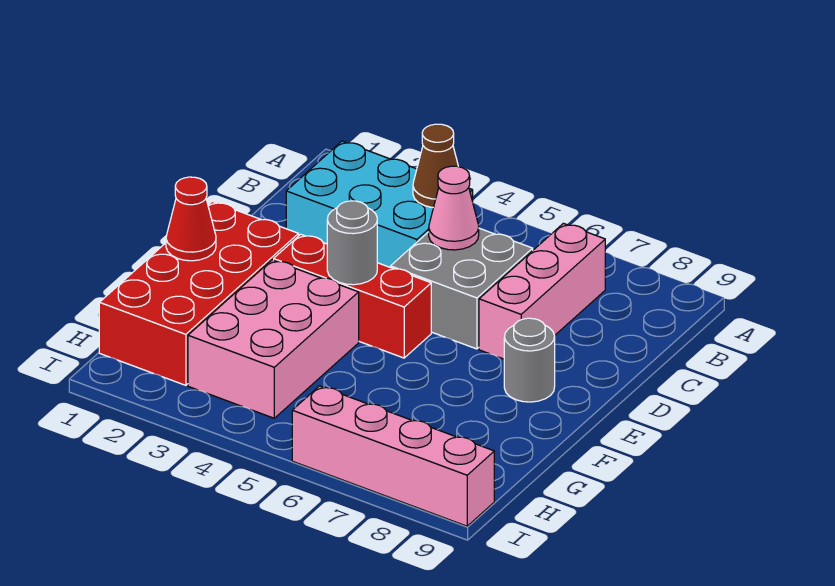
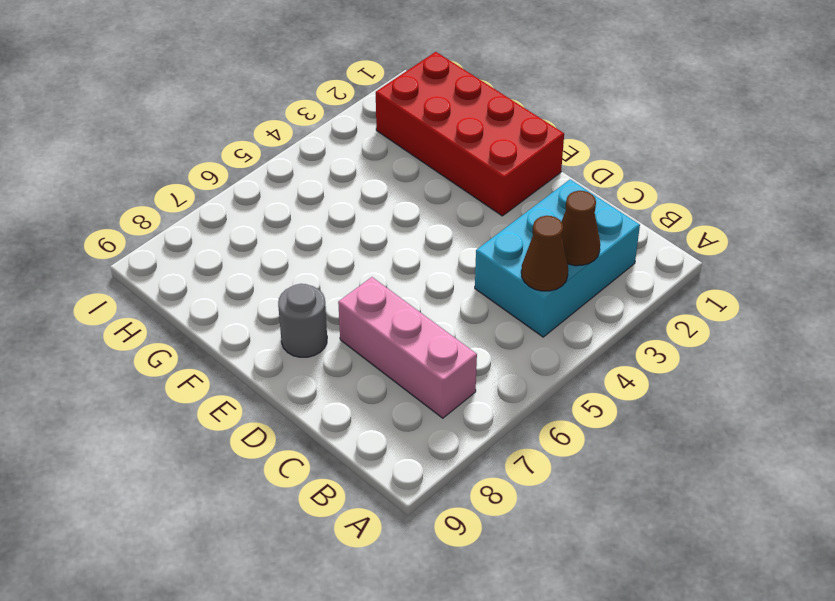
brown 1x1 cone [561,191,600,266] -> none
none -> grey 2x2 brick [391,228,533,349]
none -> red 1x3 brick [274,234,431,358]
none -> pink 2x3 brick [188,260,359,418]

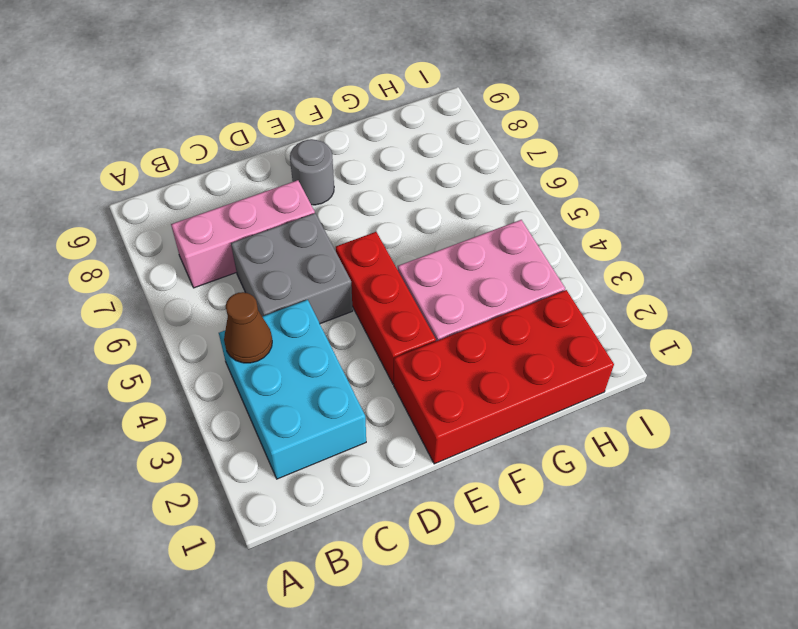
none -> pink 1x4 brick [292,386,494,526]
none -> pink 1x1 cone [429,166,479,250]
none -> grey 1x1 round brick [327,201,377,285]

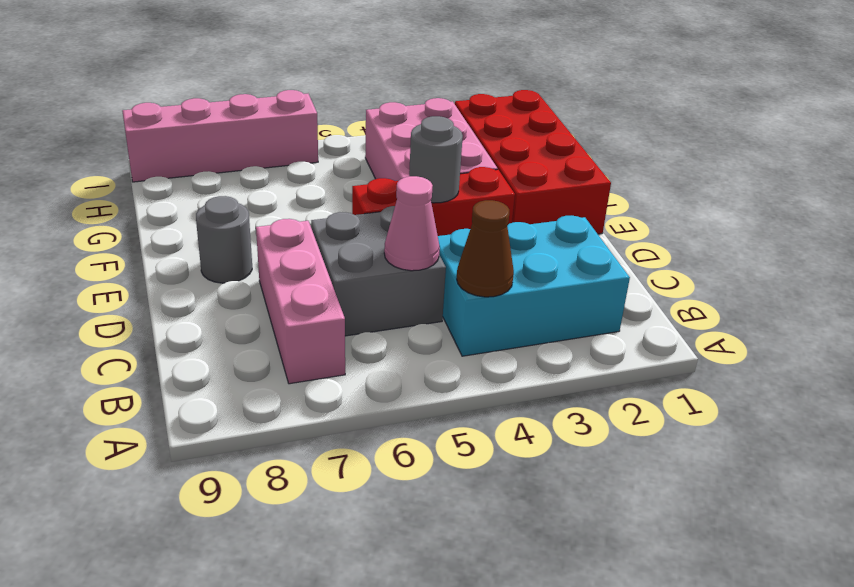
none -> red 1x1 cone [166,177,216,261]

